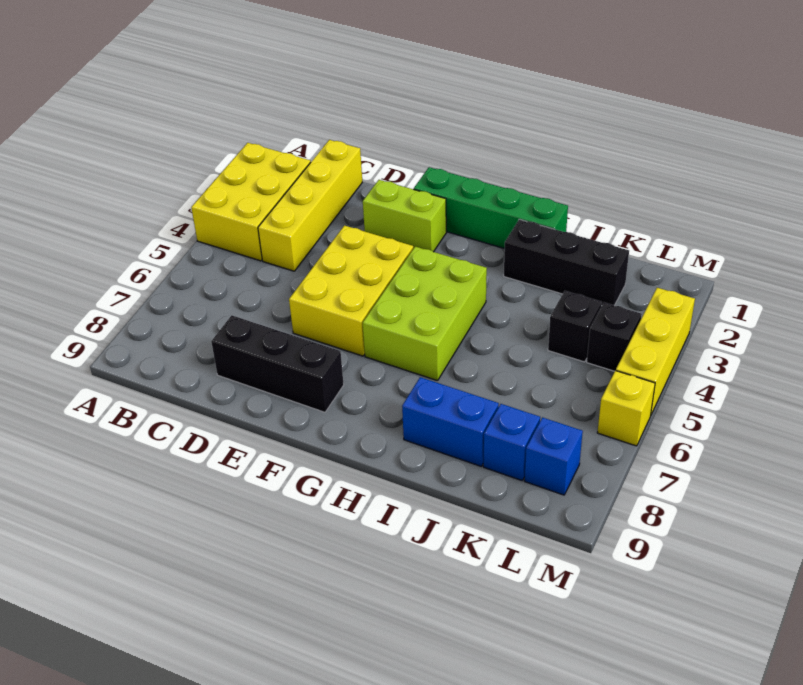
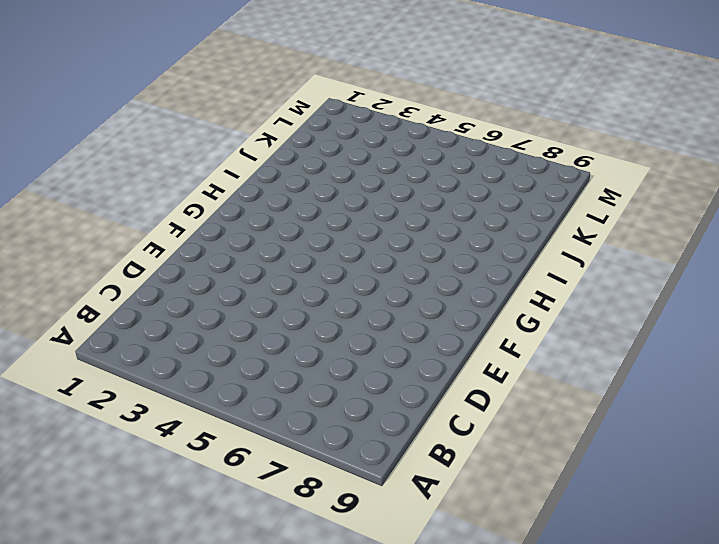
none -> yellow 2x3 brick [191,143,311,261]
none -> yellow 1x4 brick [258,140,362,271]
none -> black 1x3 brick [211,315,344,412]

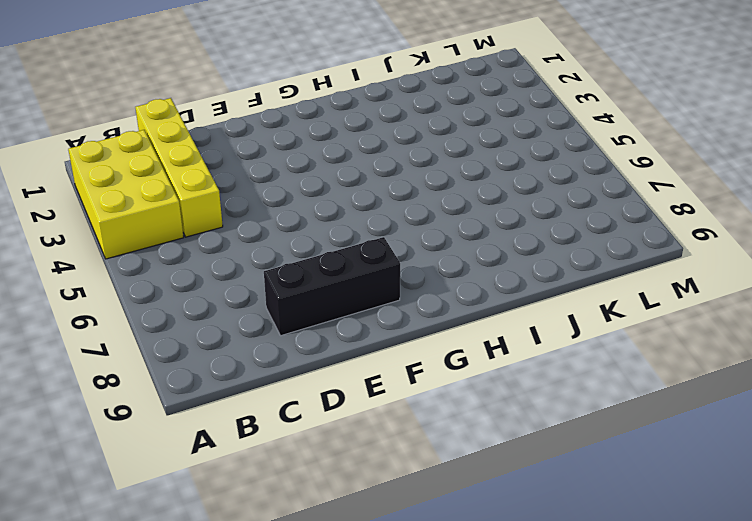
none -> lime 1x2 brick [363,180,446,252]
none -> yellow 2x3 brick [289,226,413,356]
none -> green 1x4 brick [414,167,568,249]

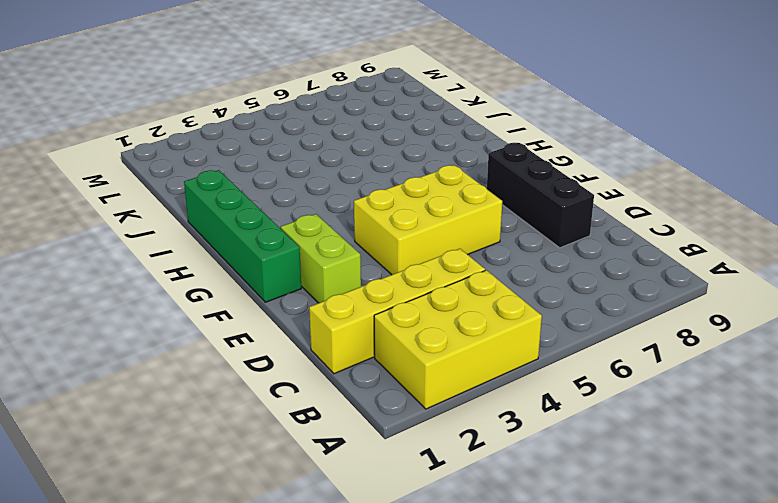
none -> lime 2x3 brick [363,247,487,381]
none -> black 1x3 brick [504,219,629,306]
none -> blue 1x2 brick [402,377,499,466]

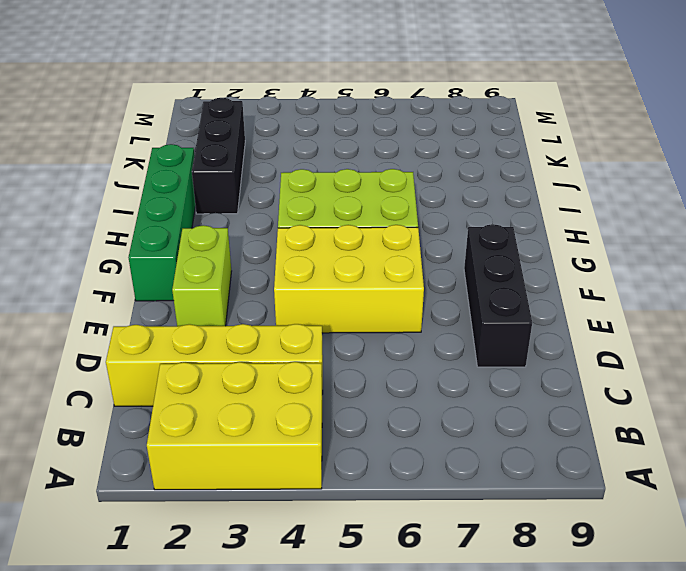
none -> blue 1x2 brick [402,377,499,466]
none -> black 1x1 brick [548,291,602,362]
none -> blue 1x1 brick [483,404,540,480]

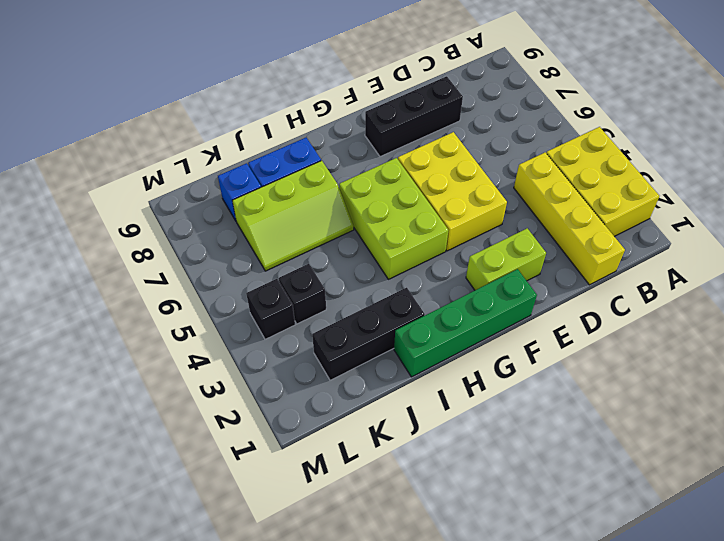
lime 2x3 slope [232,161,354,271] -> none
none -> blue 1x1 brick [525,418,583,495]
none -> yellow 1x3 brick [616,288,695,416]
none -> yellow 1x1 brick [597,371,655,446]

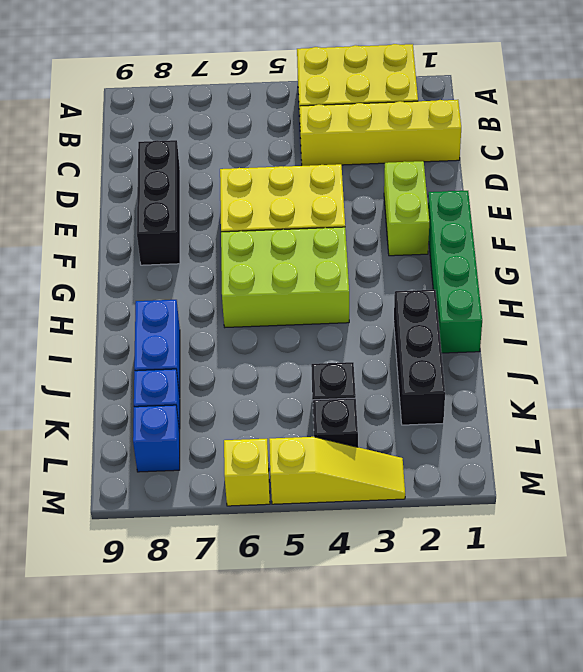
yellow 1x3 slope [269,437,405,504] -> yellow 1x3 brick [616,288,695,416]

